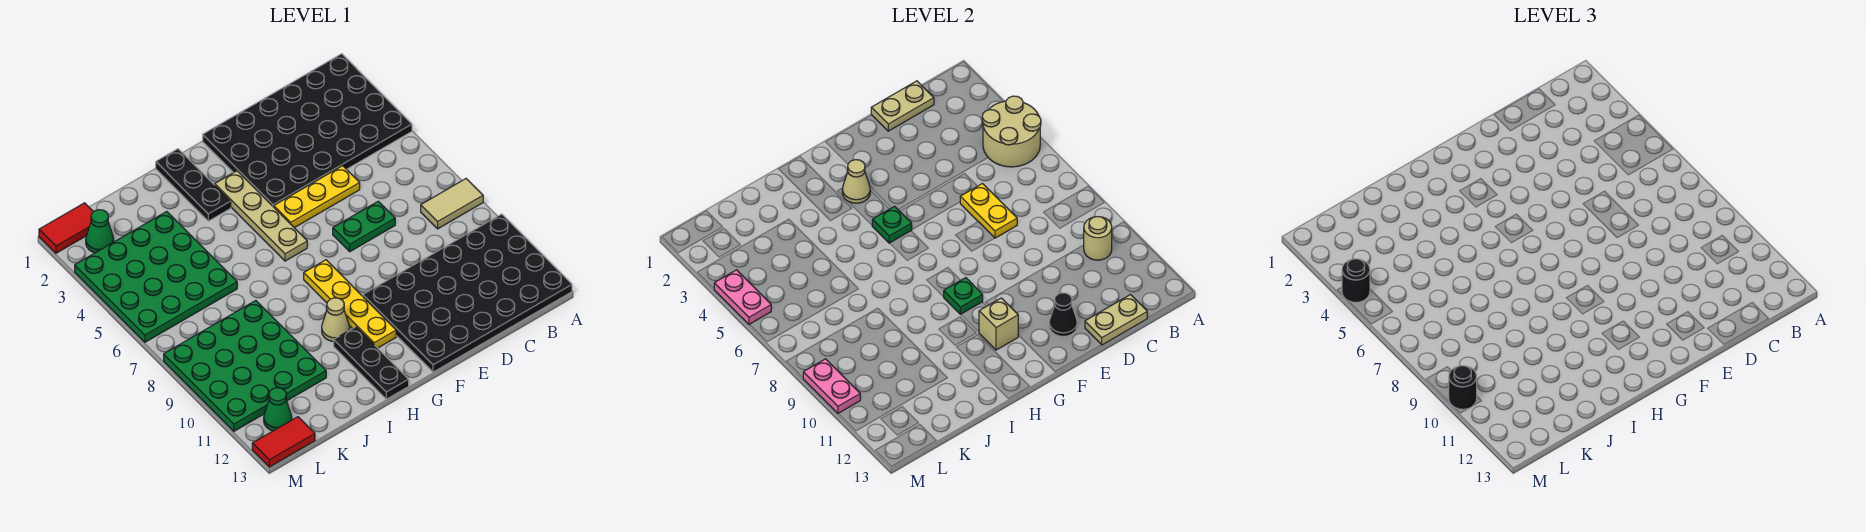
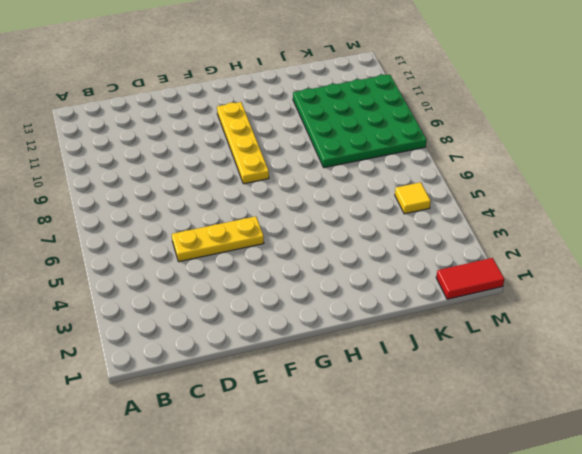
yellow 1x1 tile [395,182,431,214] -> green 4x4 plate [75,212,237,342]
none -> black 4x6 plate [203,54,412,207]
none -> tan 1x2 tile [421,179,483,229]
none -> black 4x6 plate [363,214,572,372]
none -> green 1x2 plate [333,201,395,252]

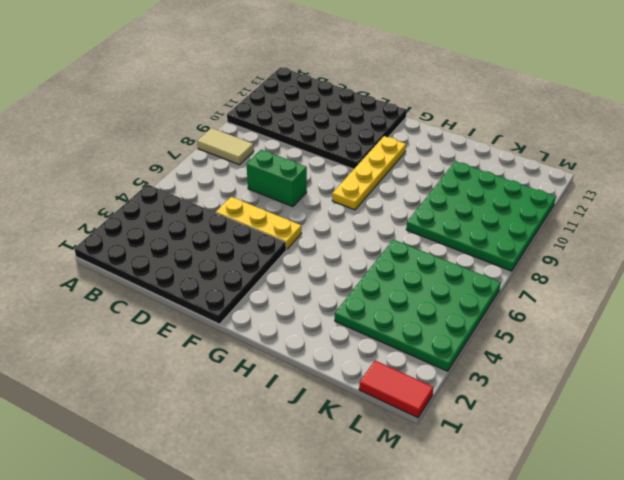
green 1x2 brick [247,150,307,207] -> green 1x2 plate [333,201,395,252]
none -> tan 1x4 plate [215,171,307,261]
none -> black 1x3 plate [156,149,231,221]
none -> tan 1x1 cone [322,298,350,342]
none -> black 1x3 plate [334,327,409,399]

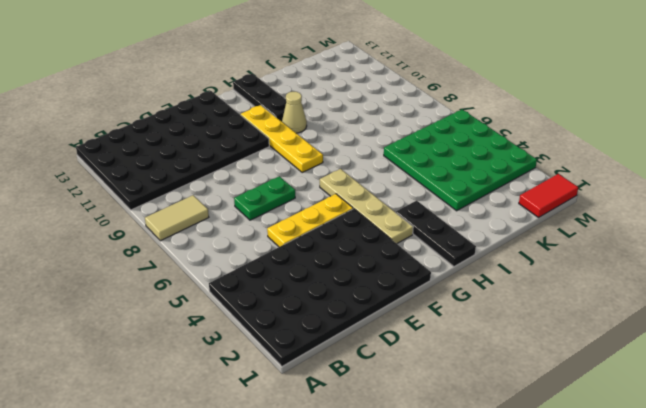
none -> green 4x4 plate [164,301,326,431]
none -> green 1x1 cone [86,210,114,253]
none -> green 1x1 cone [264,388,292,431]
none -> red 1x2 tile [252,417,315,467]

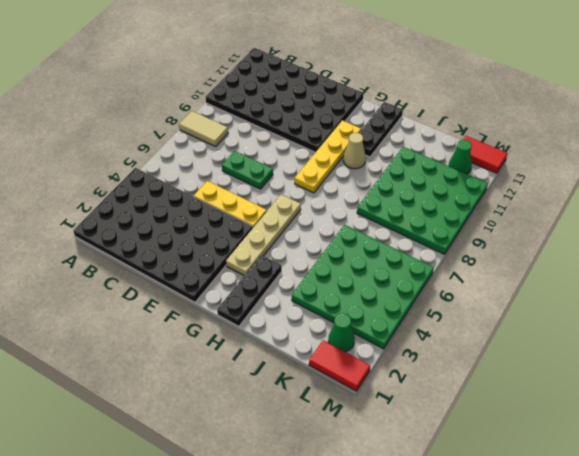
none -> tan 2x2 round brick [982,96,1041,167]
none -> tan 1x1 round brick [1084,217,1112,260]
none -> tan 1x2 plate [871,81,934,131]
none -> tan 1x2 plate [1085,295,1147,345]

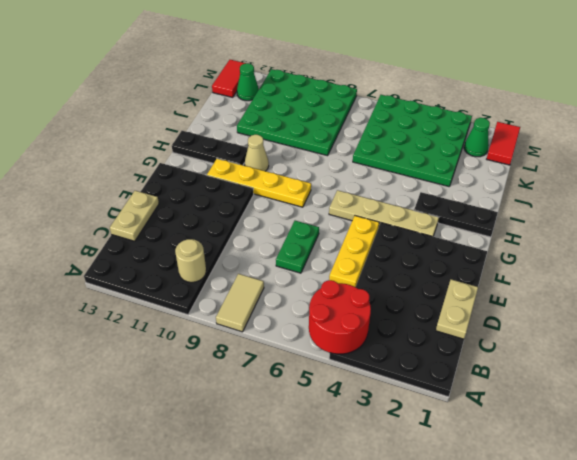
red 2x2 round brick [309,280,371,354] -> tan 2x2 round brick [982,96,1041,167]
none -> yellow 1x2 plate [960,184,1017,238]
none -> black 1x1 cone [1049,293,1077,336]
none -> tan 1x1 cone [842,160,870,203]
none -> green 1x1 plate [872,206,912,243]

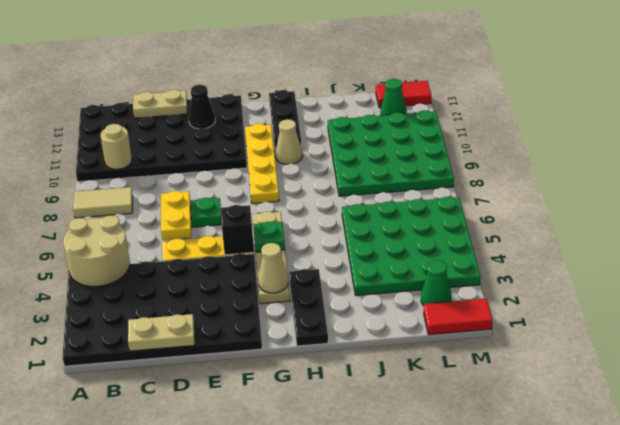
black 1x1 brick [221,205,254,255] -> none
none -> green 1x1 plate [944,278,983,314]
none -> tan 1x1 brick [979,298,1018,350]
none -> pink 1x2 plate [714,270,771,325]
none -> pink 1x2 plate [803,359,860,414]

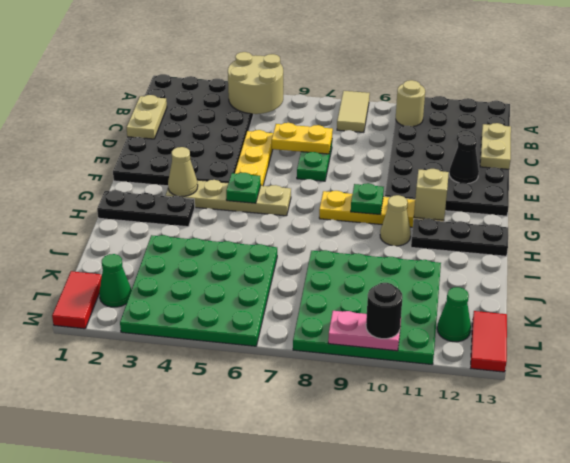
none -> pink 1x2 plate [714,270,771,325]
none -> black 1x1 round brick [1342,259,1370,303]

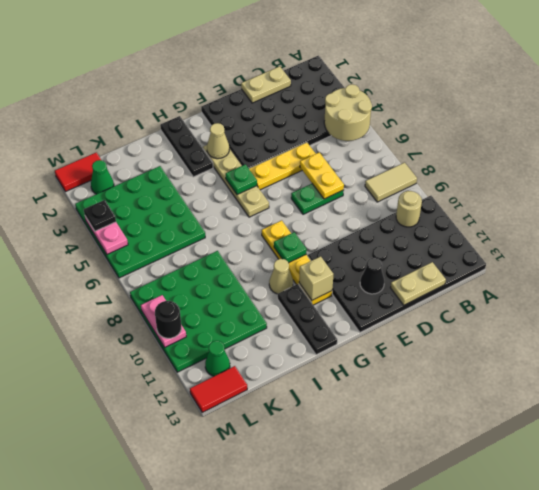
black 1x1 plate [84,200,116,231] -> black 1x1 round brick [1342,259,1370,303]

